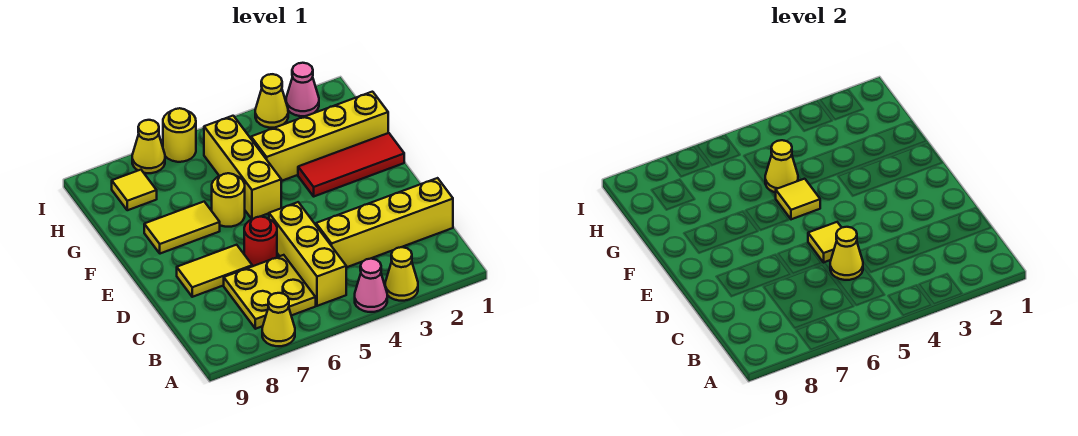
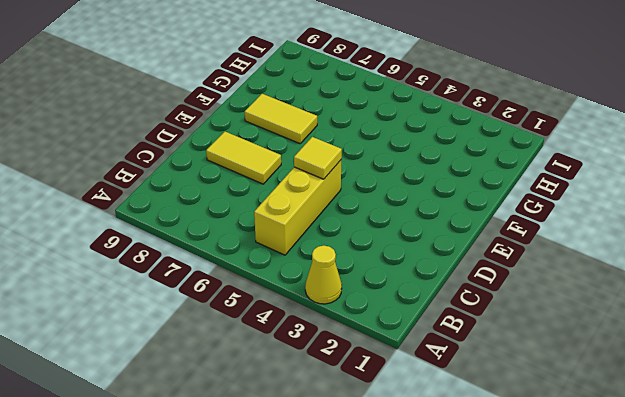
none -> pink 1x1 cone [355,259,387,312]
none -> yellow 1x1 cone [262,293,295,346]
none -> yellow 2x2 plate [224,255,316,329]

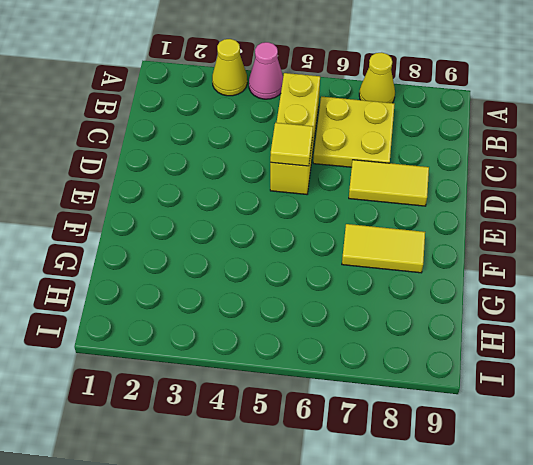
none -> yellow 1x4 brick [316,178,453,267]
none -> red 1x1 round brick [244,217,277,266]
none -> red 1x3 tile [298,133,404,196]

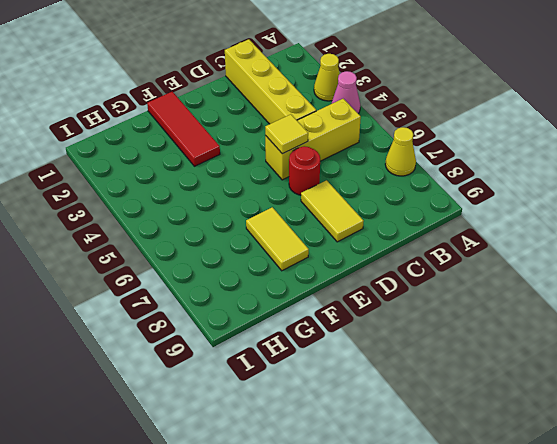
none -> yellow 2x2 plate [224,255,316,329]
none -> yellow 1x3 brick [204,116,281,219]
none -> yellow 1x1 round brick [212,173,245,227]

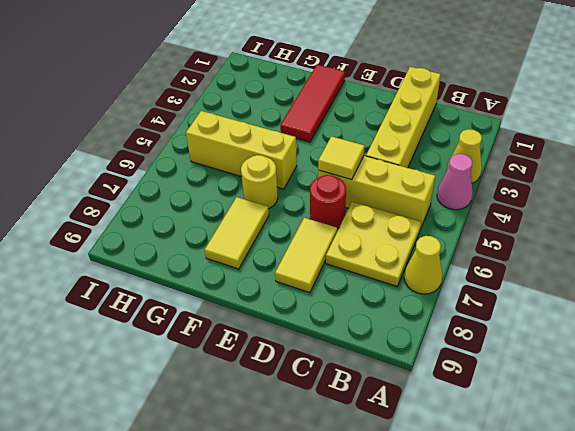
none -> yellow 1x4 brick [251,92,388,181]
none -> yellow 1x1 tile [112,170,157,210]
none -> pink 1x1 cone [286,63,319,116]

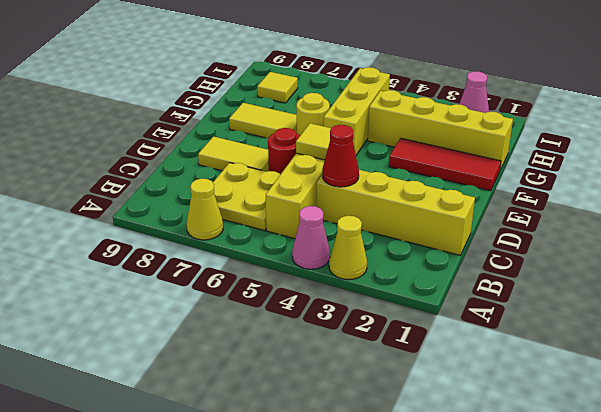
red 1x1 cone [322,125,359,187] -> none
none -> yellow 1x1 cone [255,74,288,128]
none -> yellow 1x1 round brick [163,108,196,162]
none -> yellow 1x1 cone [132,120,165,173]

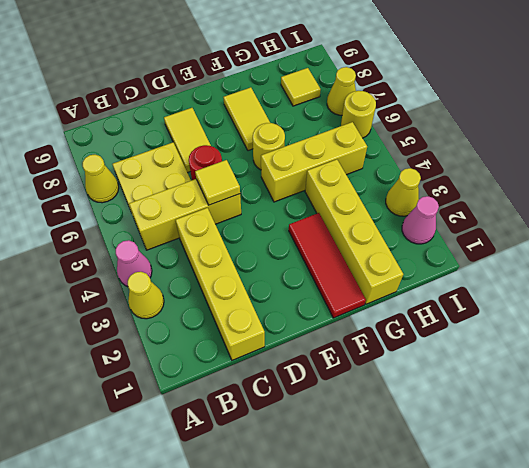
none -> yellow 1x1 cone [830,227,863,280]
none -> yellow 1x1 tile [776,179,820,219]
none -> yellow 1x1 cone [765,140,798,193]

